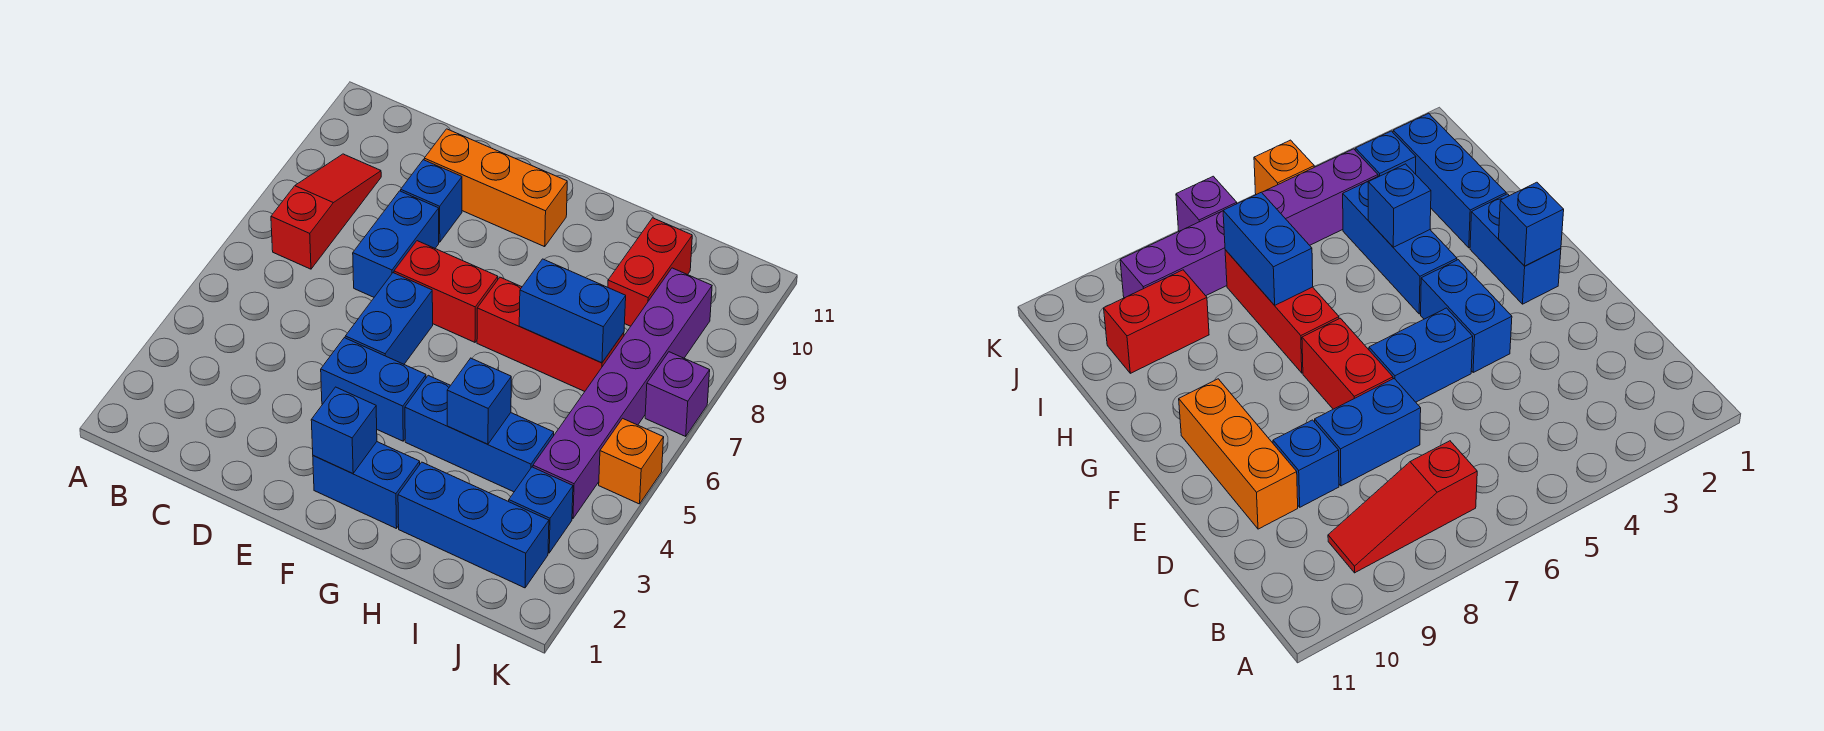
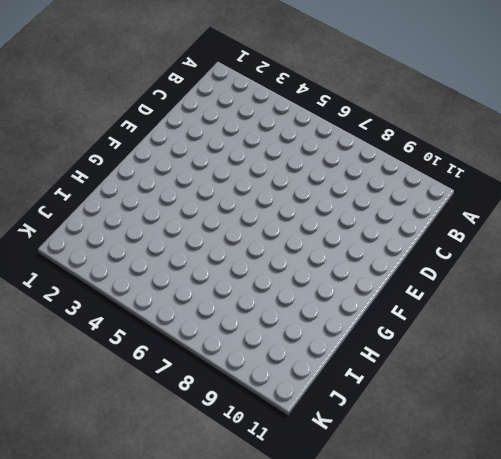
none -> red 1x3 slope [271,154,381,269]
none -> blue 1x2 brick [353,191,439,297]
none -> blue 1x1 brick [401,160,462,242]

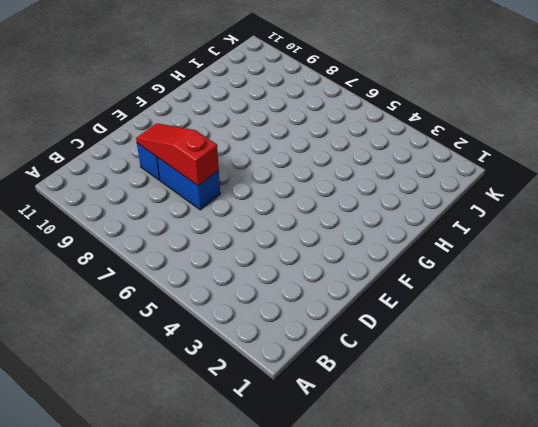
red 1x3 slope [136,123,219,186] -> red 1x3 slope moved to [271,154,381,269]
none -> orange 1x3 brick [424,129,567,247]
none -> blue 1x2 brick [321,338,426,441]
none -> blue 1x2 brick [345,273,433,364]

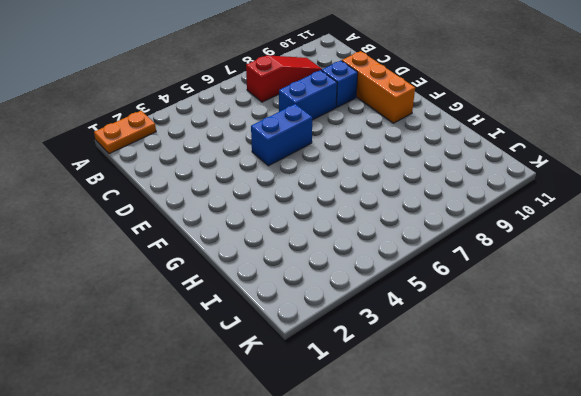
orange 1x2 plate [94,111,156,154] -> none
none -> blue 1x2 brick [321,338,426,441]
none -> red 1x2 brick [394,241,498,342]
none -> blue 1x2 brick [313,442,420,529]

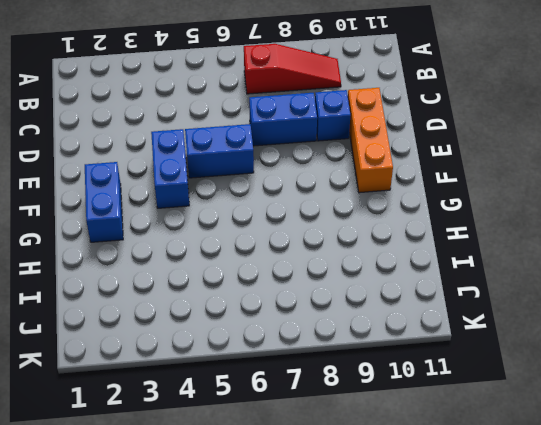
none -> red 1x2 brick [394,241,498,342]
none -> blue 1x3 brick [405,375,554,492]
none -> red 1x3 brick [477,277,624,391]

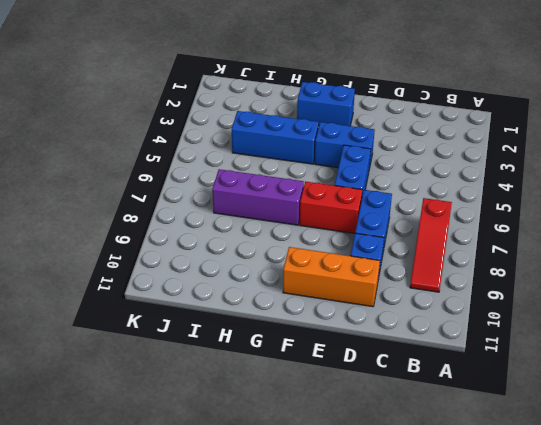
purple 1x3 brick [212,169,304,225] -> red 1x3 brick [477,277,624,391]
none -> blue 1x3 brick [398,462,549,588]
none -> red 1x2 brick [608,218,692,326]
none -> blue 1x1 brick [509,467,573,553]

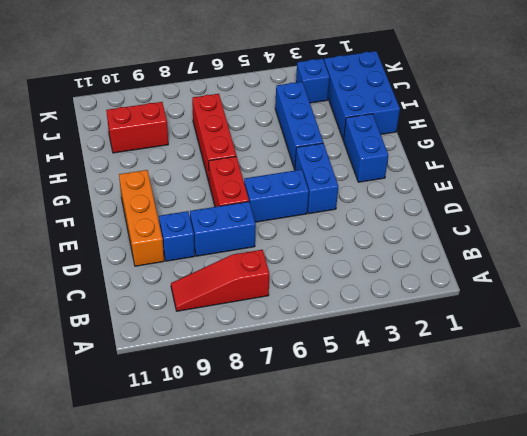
blue 2x3 brick [324,51,400,140] -> blue 1x3 brick [398,462,549,588]
none -> purple 1x6 brick [533,268,712,519]
none -> orange 1x1 brick [599,418,664,504]
none -> purple 1x1 brick [645,352,710,436]

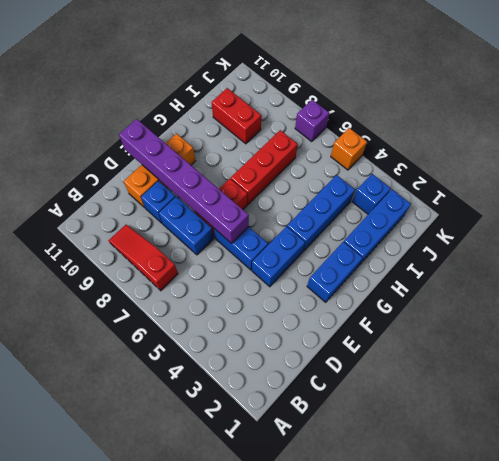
purple 1x6 brick [119,119,249,243] -> purple 1x6 brick moved to [533,268,712,519]
none -> blue 1x1 brick [311,387,377,474]
none -> blue 1x1 brick [447,358,511,444]
none -> blue 1x2 brick [519,259,626,363]

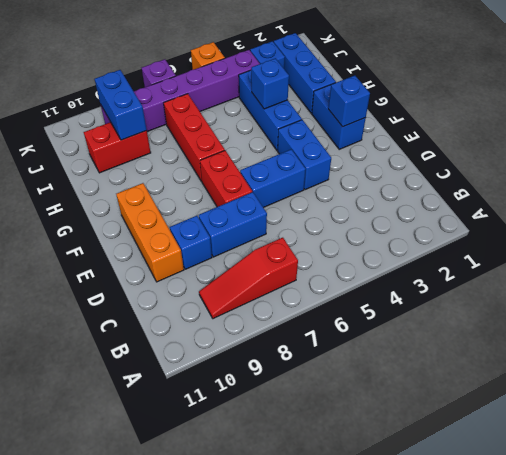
blue 1x2 brick [95,70,147,140] -> blue 1x2 brick moved to [519,259,626,363]

